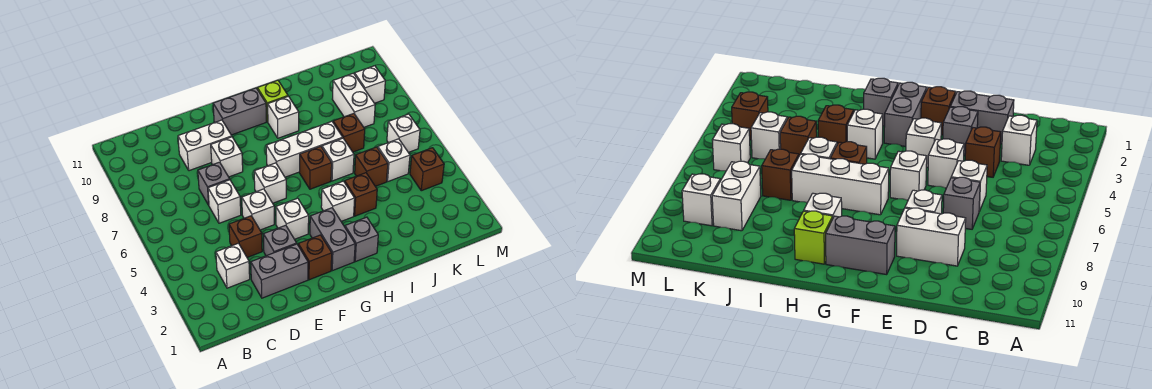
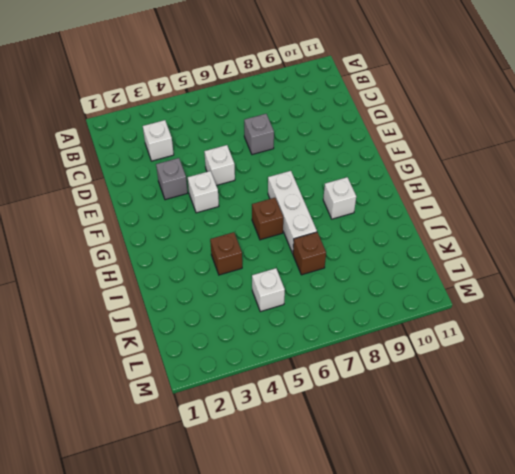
none -> grey 1x2 brick [251,244,308,298]
none -> brown 1x1 brick [229,216,262,257]
none -> white 1x1 brick [208,180,241,223]

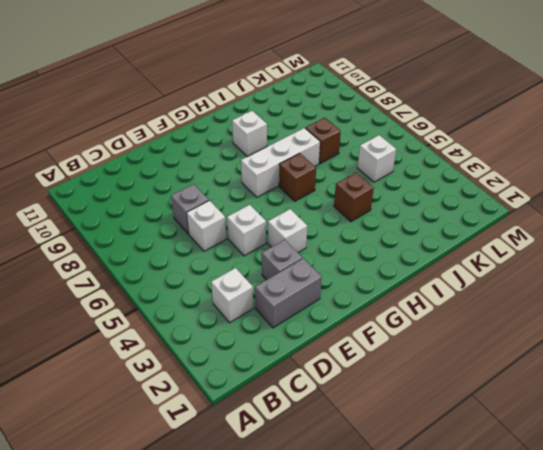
none -> brown 1x1 brick [229,216,262,257]
none -> white 1x2 brick [178,120,232,171]
none -> white 1x1 brick [211,137,243,177]

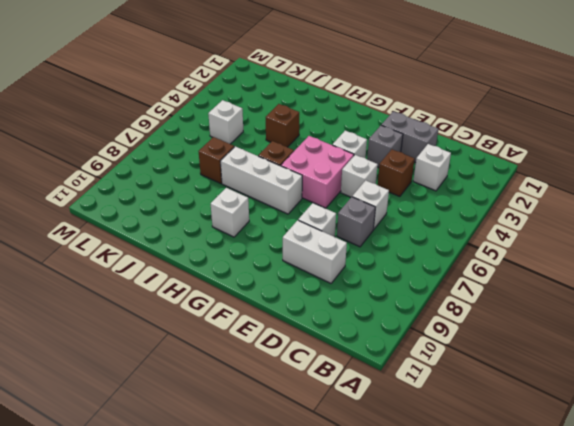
pink 2x2 brick [281,136,354,208] -> white 1x1 brick [254,163,286,203]
none -> brown 1x1 brick [298,235,332,280]
none -> grey 1x2 brick [213,88,266,135]
none -> grey 1x2 brick [310,208,355,271]

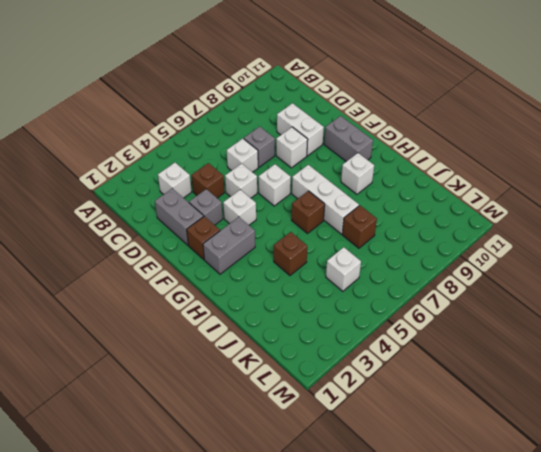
none -> grey 1x1 brick [345,217,378,262]
none -> white 1x1 brick [321,181,355,221]
none -> lime 1x1 brick [257,80,288,122]

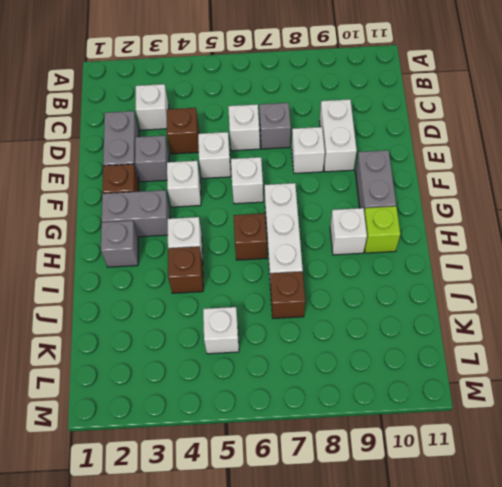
none -> white 1x1 brick [322,138,354,181]
none -> brown 1x1 brick [355,147,388,186]
none -> white 1x2 brick [332,73,375,127]

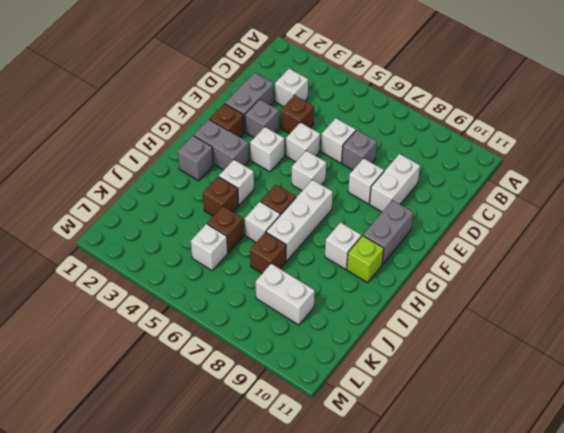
none -> brown 1x1 brick [410,148,444,191]
none -> white 1x1 brick [387,114,420,153]
none -> white 1x1 brick [354,66,385,103]

